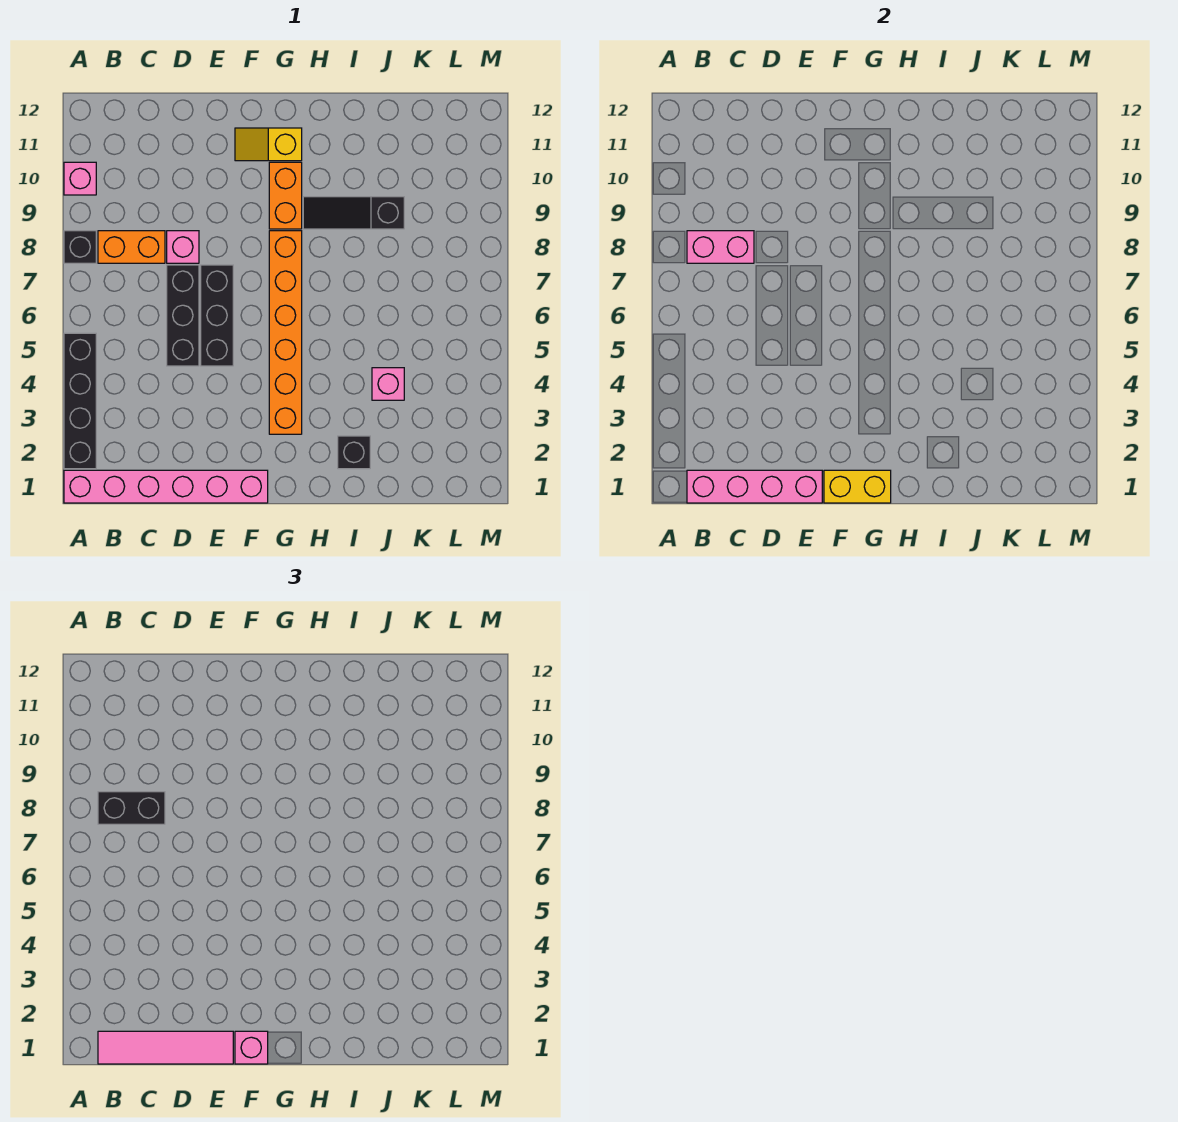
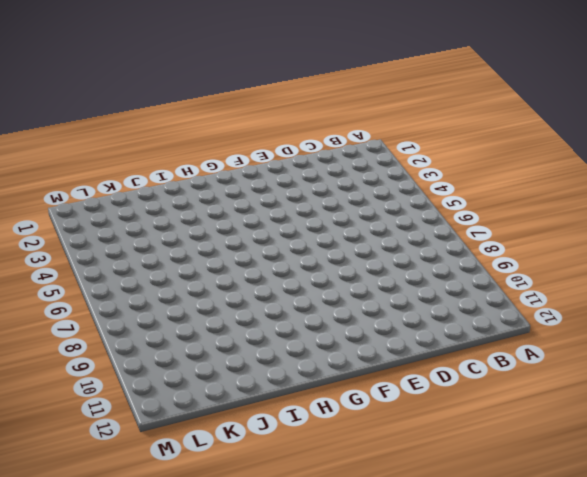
none -> pink 1x6 brick [64,470,268,503]
none -> black 1x4 brick [64,333,96,469]
none -> black 1x1 brick [64,231,96,263]

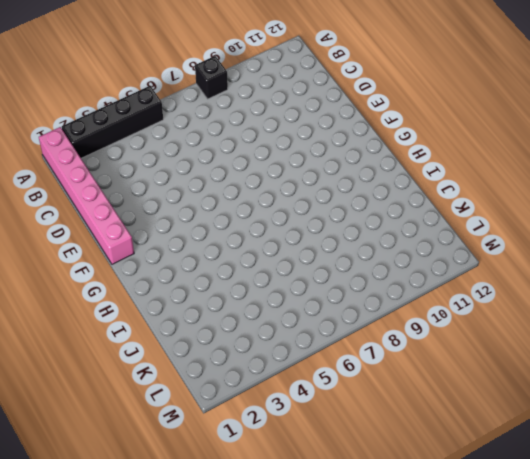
none -> pink 1x1 brick [64,162,96,195]
none -> orange 1x2 brick [98,231,165,263]
none -> black 1x3 brick [167,265,199,366]

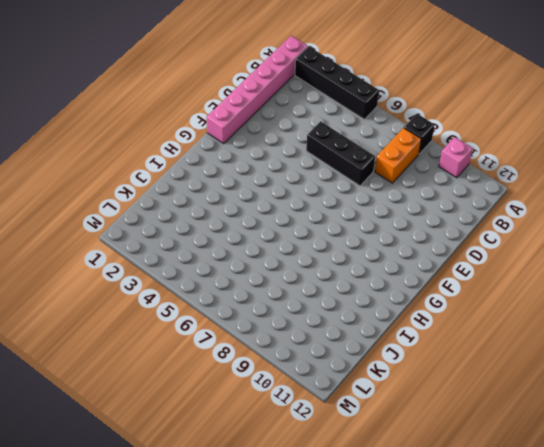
none -> pink 1x1 brick [167,231,199,263]
none -> black 1x3 brick [201,265,233,366]
none -> yellow 1x2 slope [235,128,302,161]

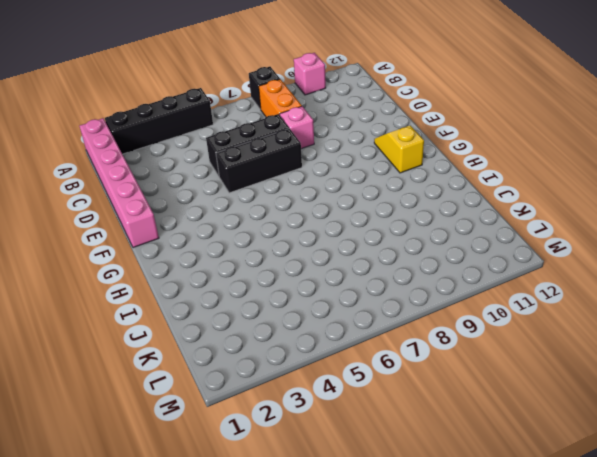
none -> orange 1x6 brick [269,231,302,434]
none -> orange 1x2 brick [269,162,302,229]
none -> black 1x3 slope [303,197,404,229]

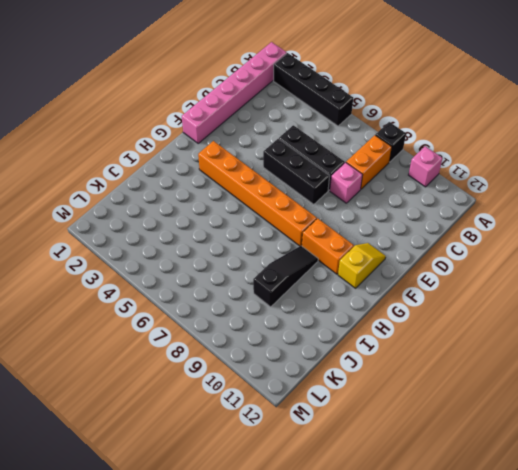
none -> black 1x1 brick [338,436,370,469]
none -> pink 1x1 brick [372,368,404,400]
none -> pink 1x4 brick [687,470,822,503]

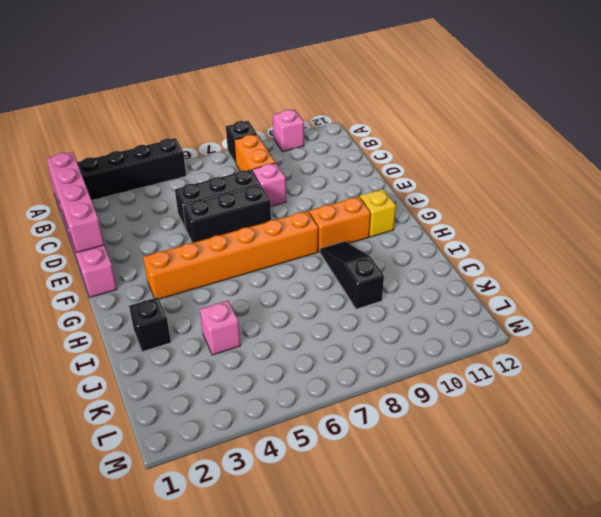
none -> pink 1x2 brick [687,231,754,263]
none -> yellow 1x2 brick [824,470,891,503]
none -> pink 1x4 tile [98,1031,233,1064]

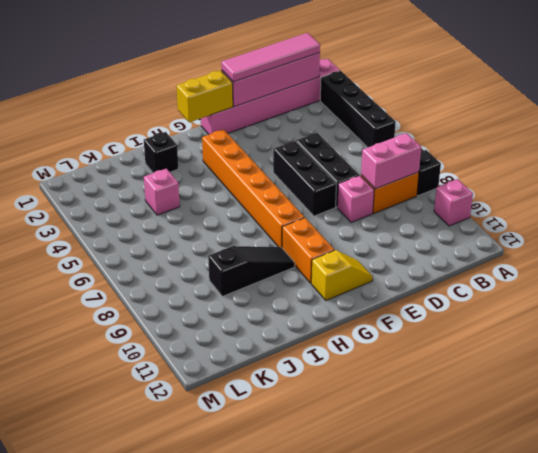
none -> black 1x2 brick [98,792,165,824]
none -> pink 1x1 brick [235,1031,268,1064]

